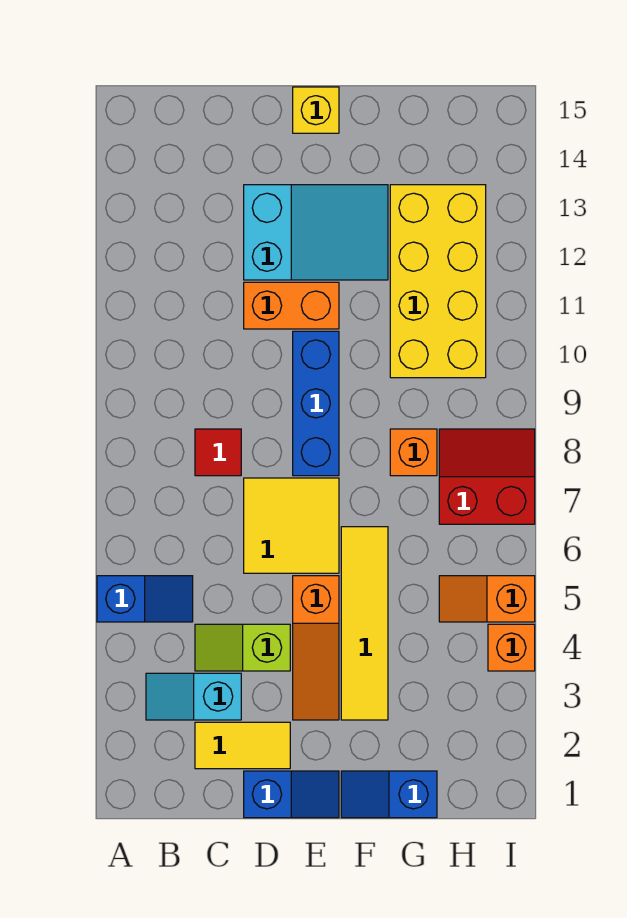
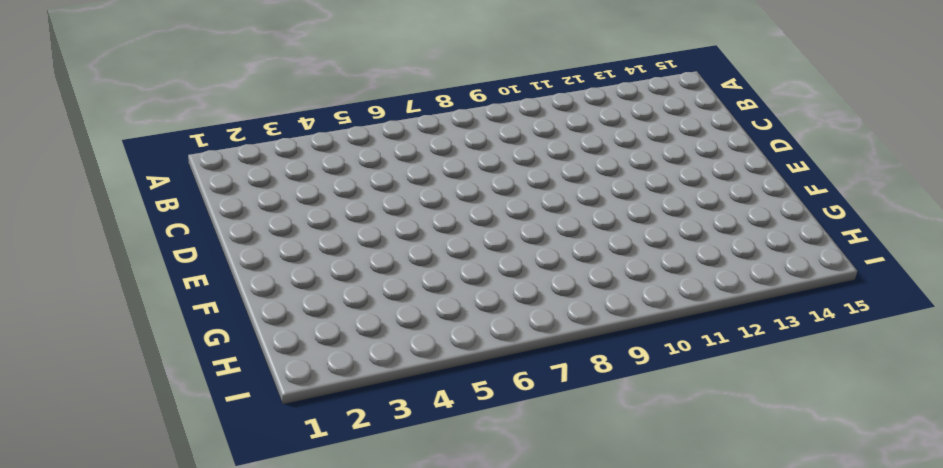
none -> blue 1x2 slope [97,576,193,622]
none -> cyan 1x2 slope [146,673,241,720]
none -> yellow 1x2 tile [195,722,290,769]

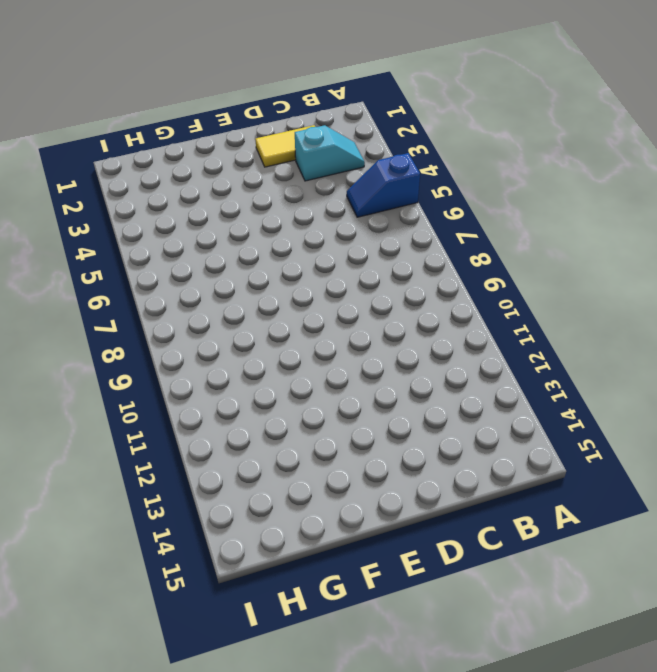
none -> lime 1x2 slope [195,624,290,671]
none -> red 1x1 tile [195,429,241,476]
none -> blue 1x2 slope [244,771,339,818]

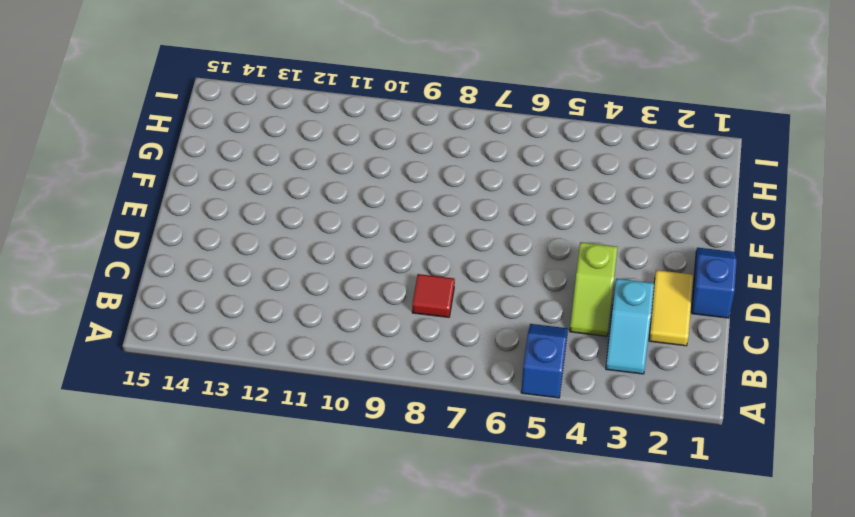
none -> yellow 2x2 tile [244,478,339,573]
none -> orange 1x2 brick [244,282,339,329]
none -> cyan 2x3 slope [244,185,388,280]

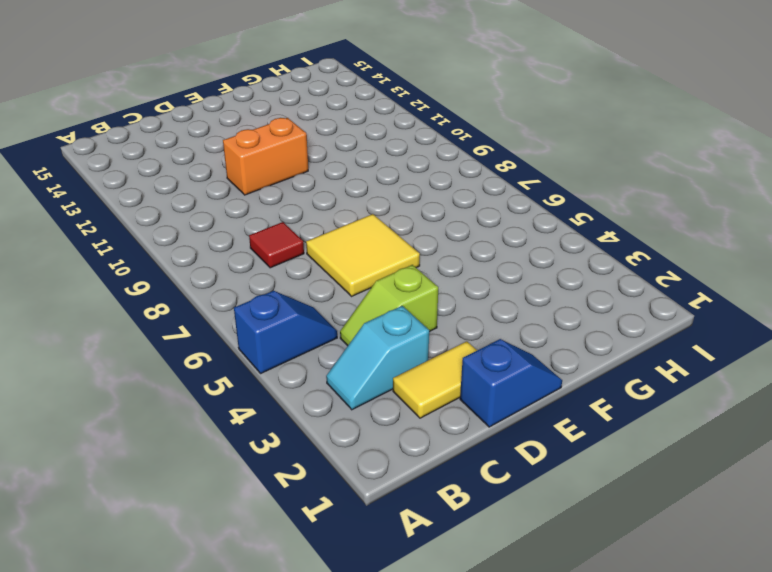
none -> cyan 2x3 slope [244,185,388,280]
none -> orange 1x3 slope [293,576,339,720]
none -> blue 1x3 brick [293,331,339,476]

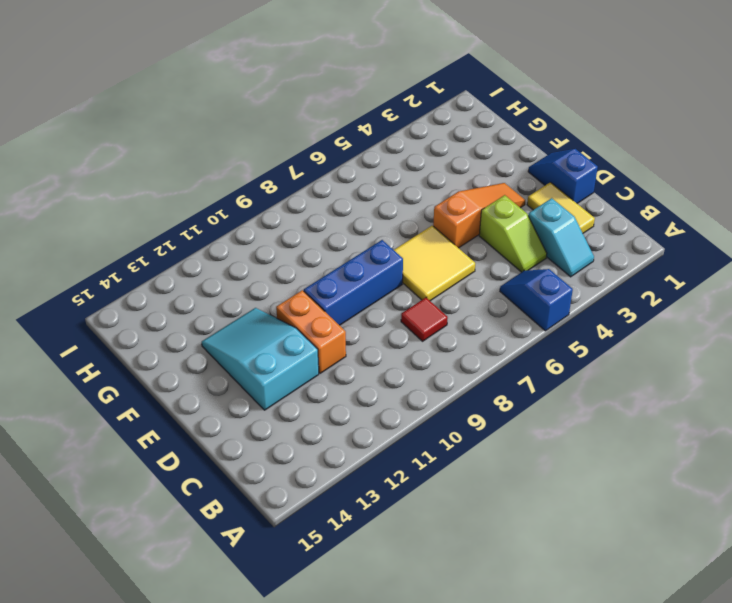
none -> yellow 1x1 brick [293,87,339,133]
none -> blue 1x2 slope [341,771,437,818]
none -> yellow 1x4 tile [341,527,388,720]

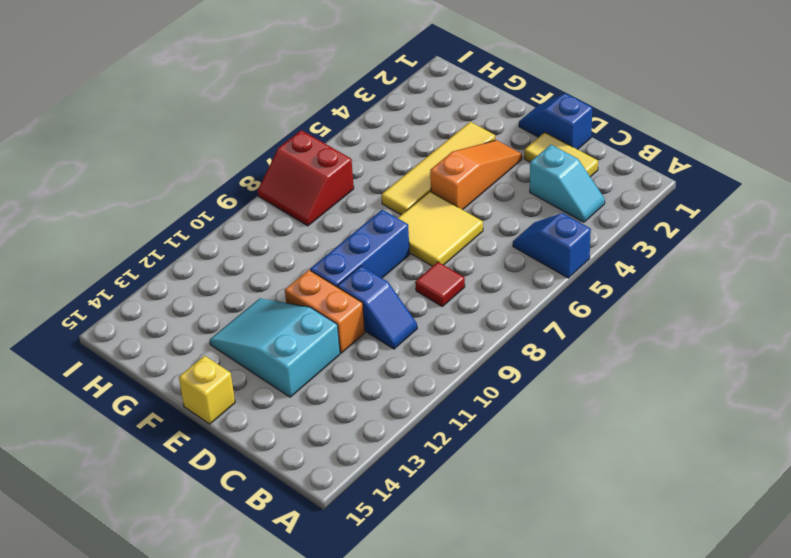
blue 1x2 slope [337,266,417,349] -> blue 1x2 slope moved to [341,771,437,818]
none -> lime 1x2 slope [195,624,290,671]
none -> orange 1x1 brick [390,429,437,476]
none -> yellow 2x4 brick [390,185,486,378]

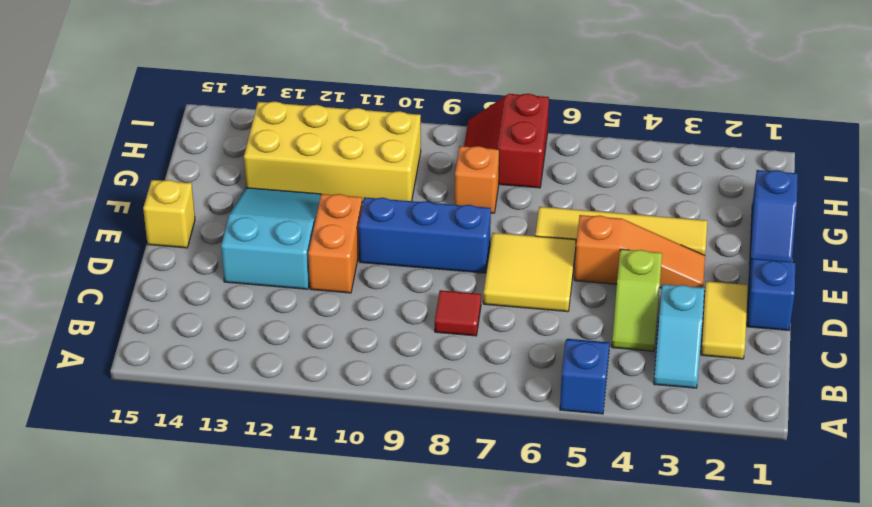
none -> orange 1x2 slope [439,576,535,622]
none -> orange 1x1 brick [488,624,535,671]

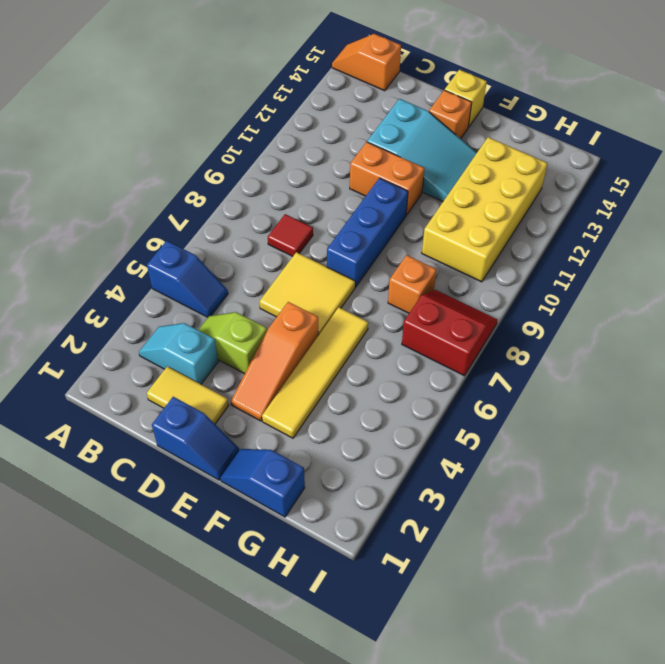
orange 1x2 slope [332,34,401,91] -> orange 1x2 slope moved to [439,576,535,622]
orange 1x1 brick [429,90,472,139] -> orange 1x1 brick moved to [488,624,535,671]

